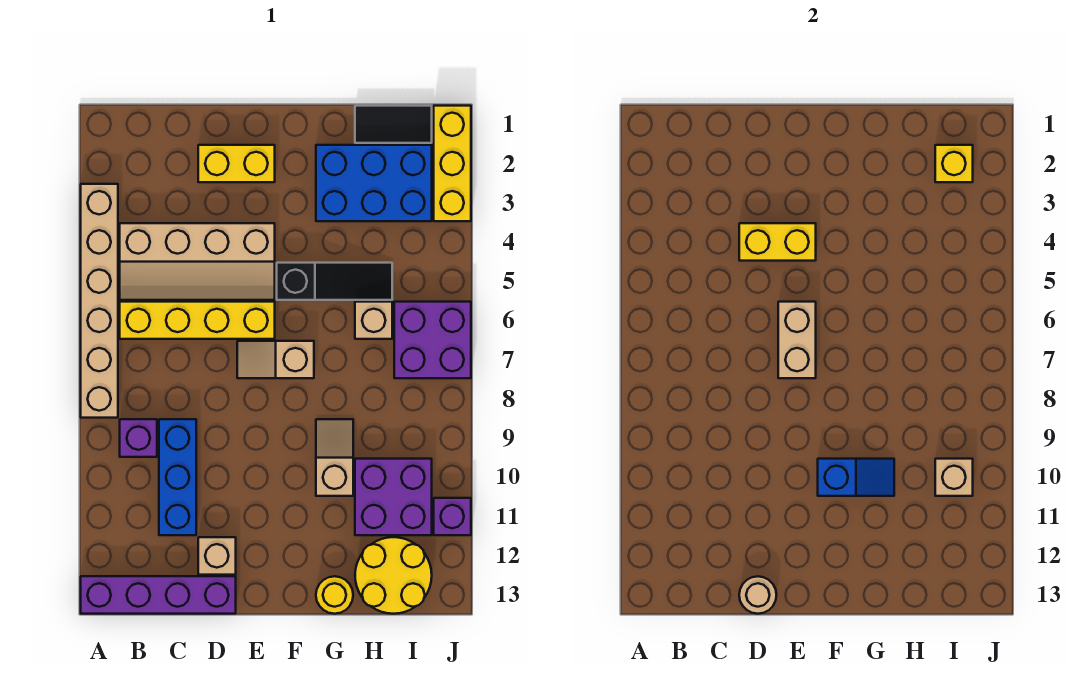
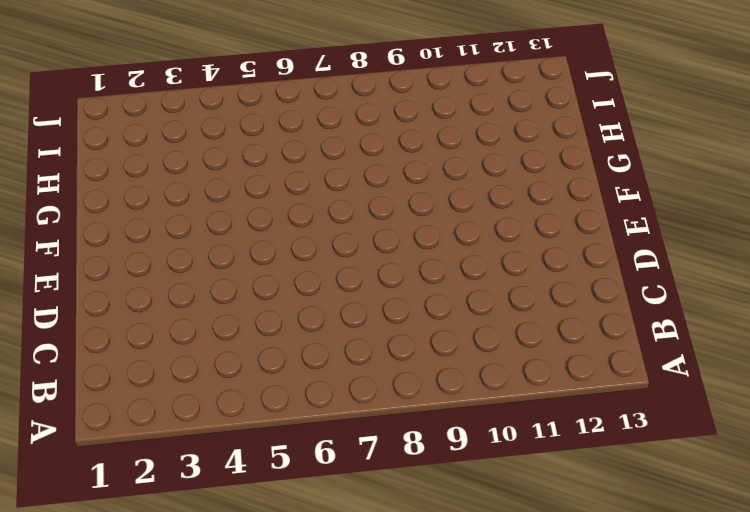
none -> tan 1x6 brick [81,184,118,418]
none -> purple 1x4 brick [81,576,236,614]
none -> tan 2x4 slope [120,223,275,300]

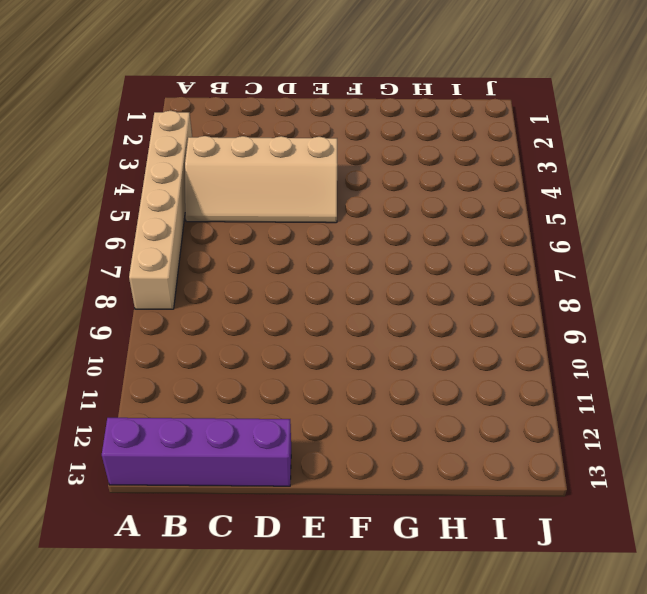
none -> yellow 1x4 brick [120,302,275,339]
none -> purple 1x1 brick [120,419,157,457]
none -> blue 1x3 brick [159,419,196,535]

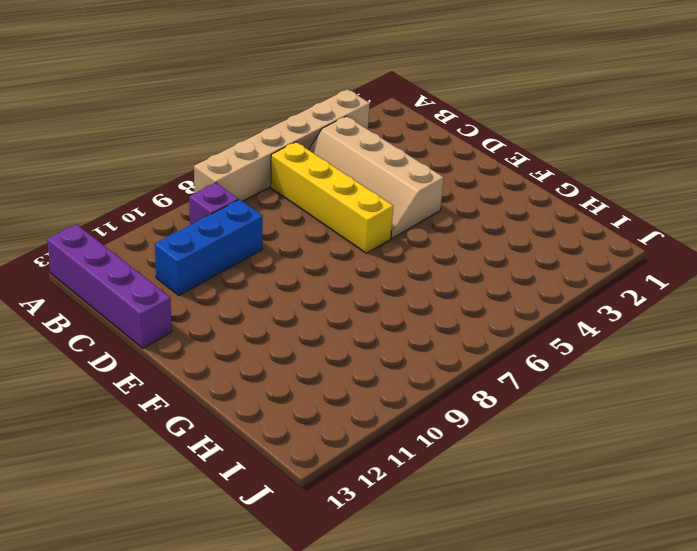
none -> yellow 1x2 brick [198,145,275,182]
none -> tan 1x1 brick [198,537,236,575]
none -> tan 1x2 slope [237,341,314,378]

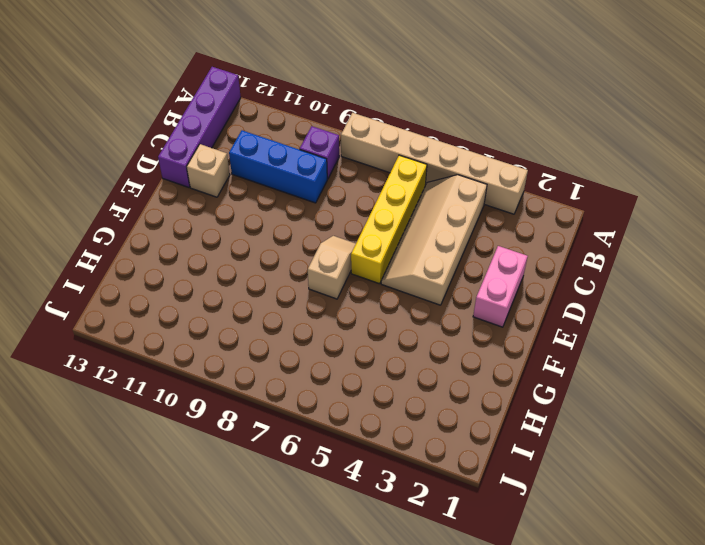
pink 1x2 brick [473,246,528,327] -> yellow 1x2 brick [198,145,275,182]
none -> black 1x3 slope [277,263,392,300]
none -> blue 2x3 brick [316,145,432,221]
none -> tan 1x2 slope [316,419,353,496]

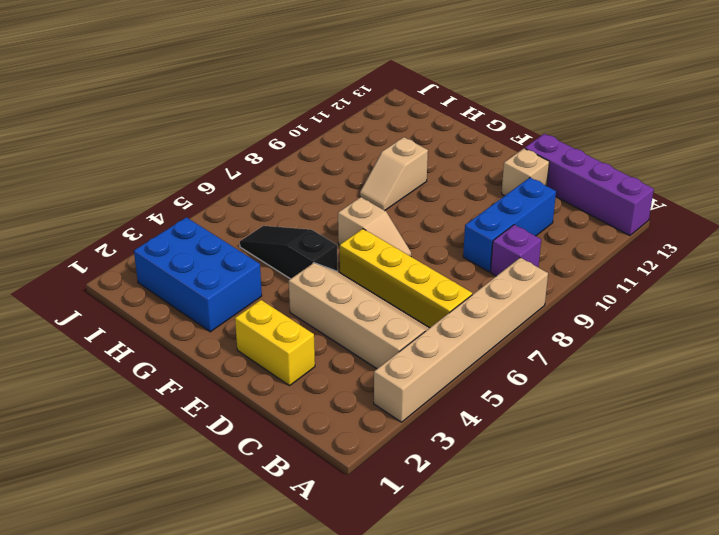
none -> yellow 1x1 round brick [316,576,353,614]
none -> black 1x2 tile [355,106,432,143]
none -> tan 1x1 brick [355,302,392,339]

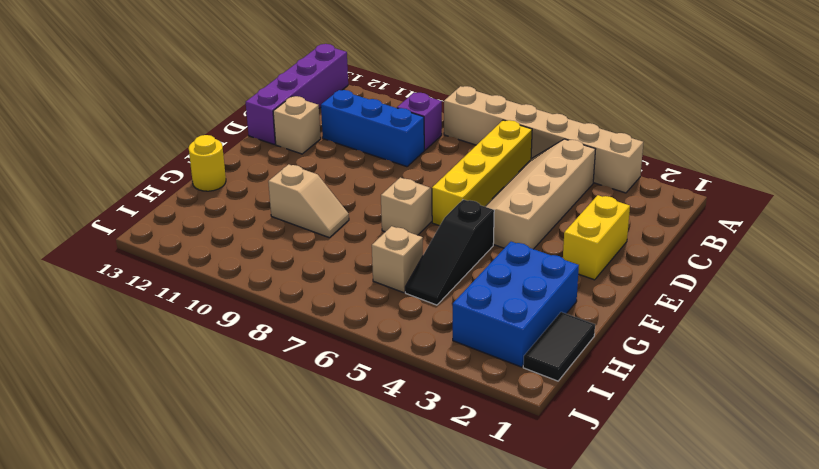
none -> purple 2x2 brick [355,459,432,535]
none -> yellow 2x2 round brick [355,537,432,614]
none -> purple 2x2 brick [394,302,471,378]

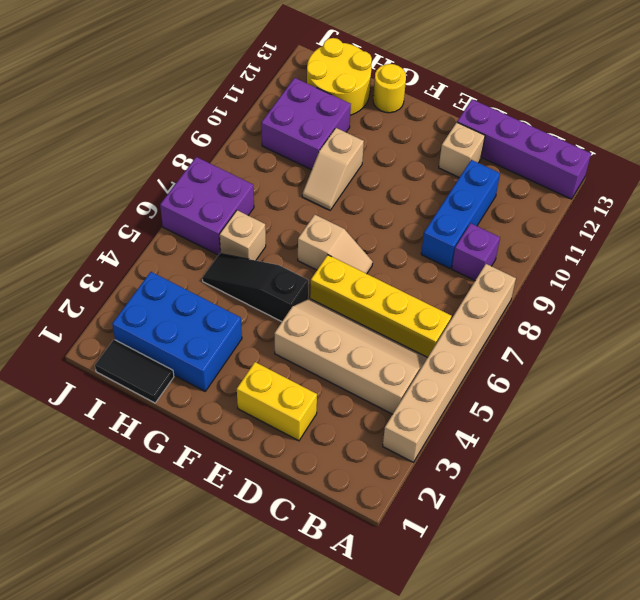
none -> yellow 1x3 brick [434,106,471,221]
none -> purple 1x1 brick [434,498,471,535]
none -> yellow 1x2 brick [739,223,816,261]

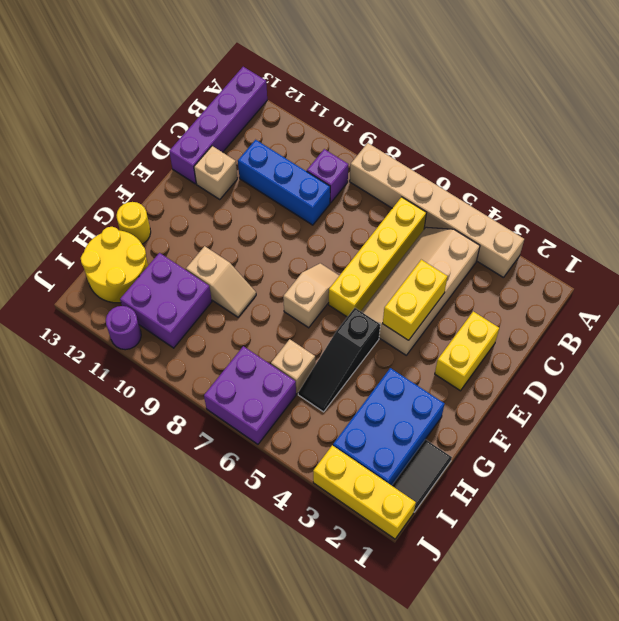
purple 1x1 round brick [106,306,141,350] -> purple 1x1 brick [434,498,471,535]
none -> tan 1x1 round brick [739,576,776,614]
none -> tan 1x2 brick [778,302,816,378]
none -> blue 1x2 slope [818,459,894,496]

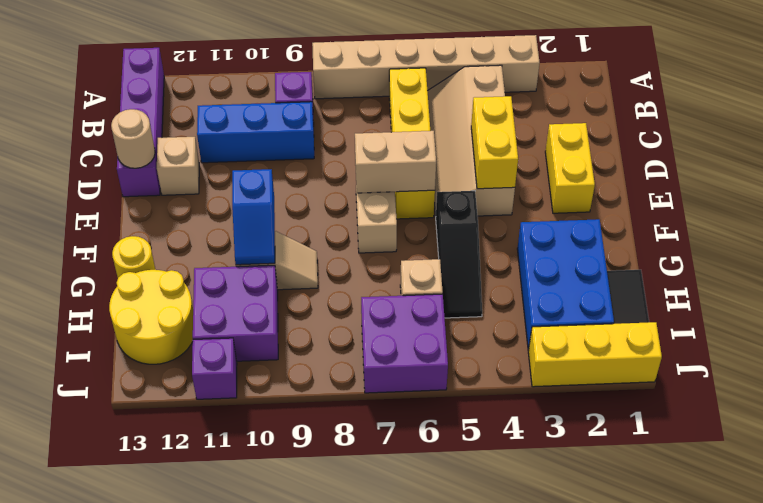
none -> yellow 1x1 brick [935,145,973,182]
none -> tan 1x1 brick [935,459,973,496]

